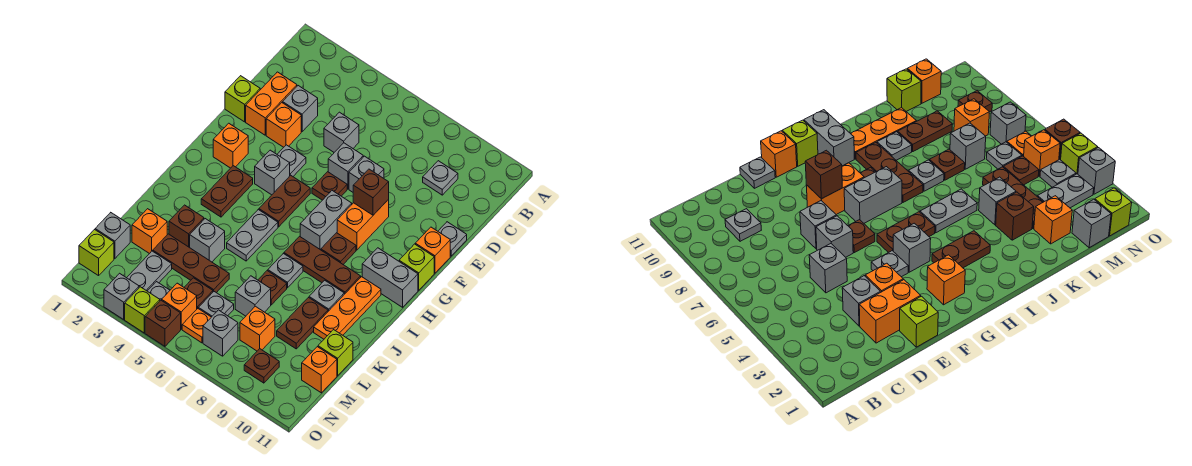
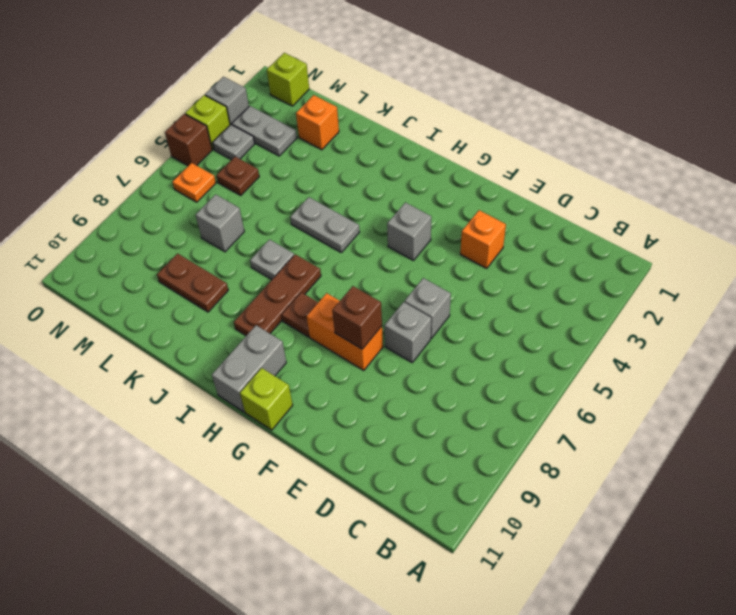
none -> grey 1x1 plate [423,161,458,195]
none -> orange 1x2 brick [246,72,297,135]
none -> grey 1x1 brick [283,86,318,131]
none -> grey 1x1 brick [324,112,359,152]

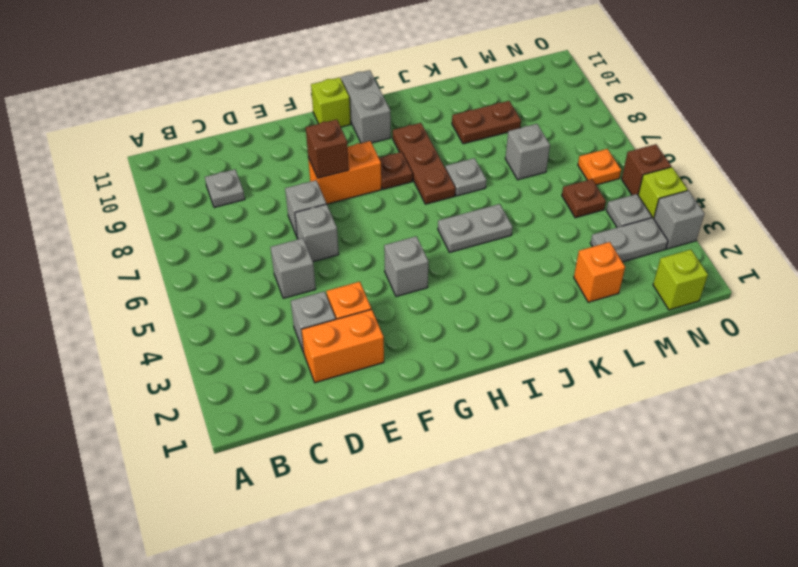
none -> lime 1x1 brick [225,76,260,122]
none -> grey 1x1 plate [438,222,467,256]
none -> grey 1x1 plate [277,145,306,176]
none -> brown 1x1 plate [312,172,347,200]

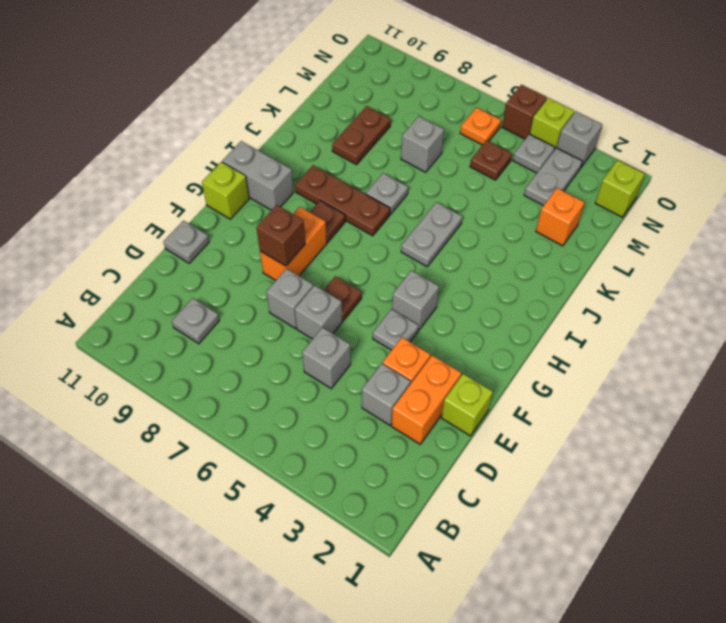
none -> orange 1x1 brick [415,227,450,273]
none -> orange 1x1 brick [213,123,248,168]
none -> brown 1x2 plate [259,175,310,227]
none -> grey 1x2 brick [300,191,352,250]

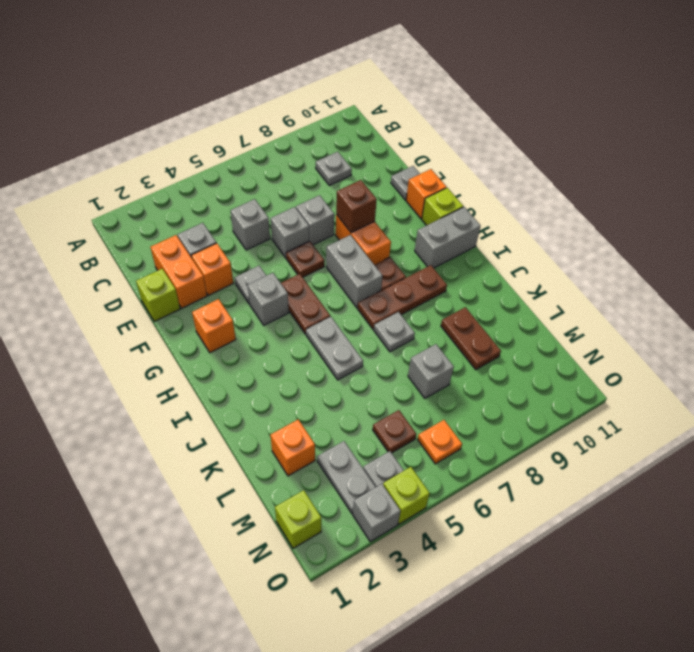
none -> brown 1x2 plate [201,166,253,217]
none -> orange 1x3 plate [314,277,381,339]
none -> grey 1x1 plate [309,280,344,311]
none -> brown 1x1 brick [169,205,204,248]

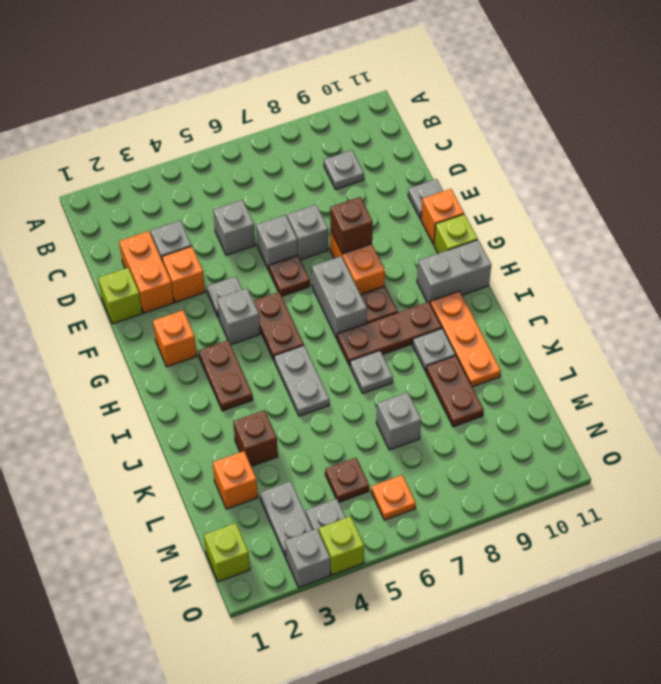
none -> grey 1x1 brick [190,219,225,262]
none -> brown 1x1 plate [258,271,287,305]
none -> brown 1x3 plate [153,234,229,293]
none -> lime 1x1 brick [318,330,353,376]

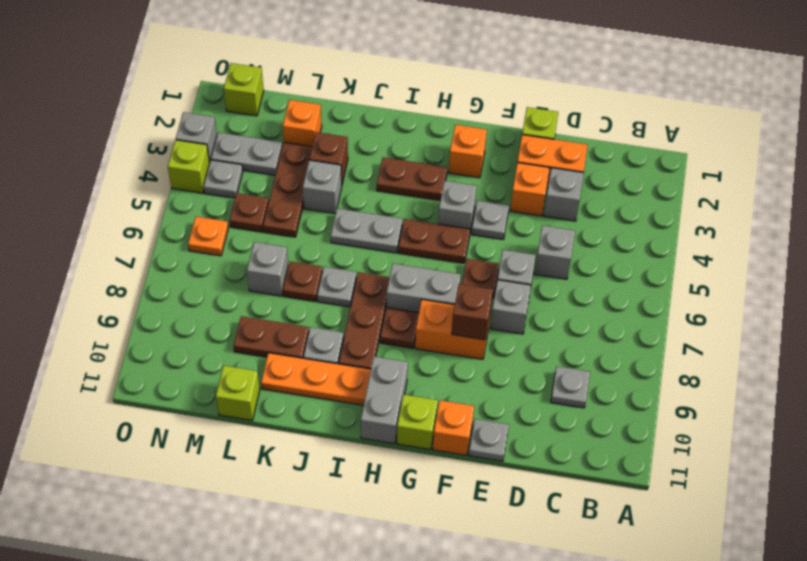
none -> grey 1x1 brick [95,213,130,259]
none -> grey 1x1 plate [199,292,234,317]
none -> orange 1x1 brick [240,306,275,351]
none -> orange 1x1 brick [302,347,337,393]

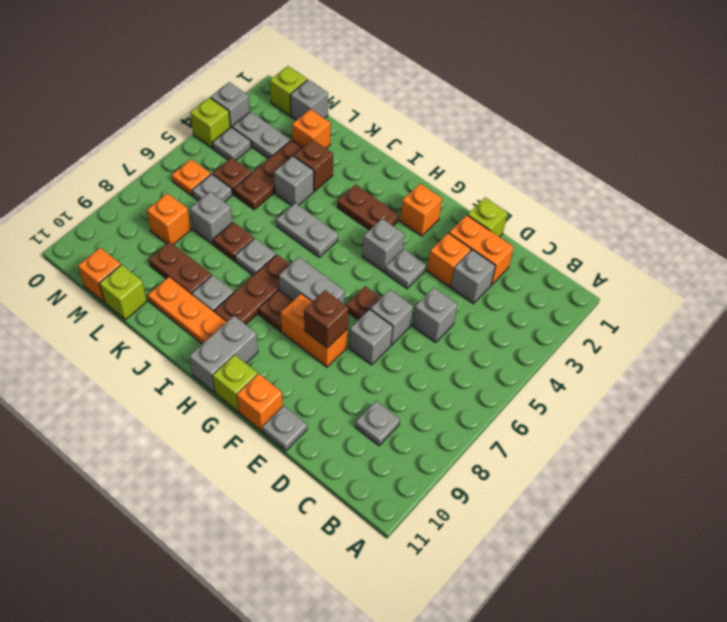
none -> brown 1x2 plate [259,175,310,227]
none -> orange 1x1 brick [162,283,197,329]
none -> grey 1x1 brick [203,310,238,356]
none -> brown 1x1 plate [244,349,279,383]

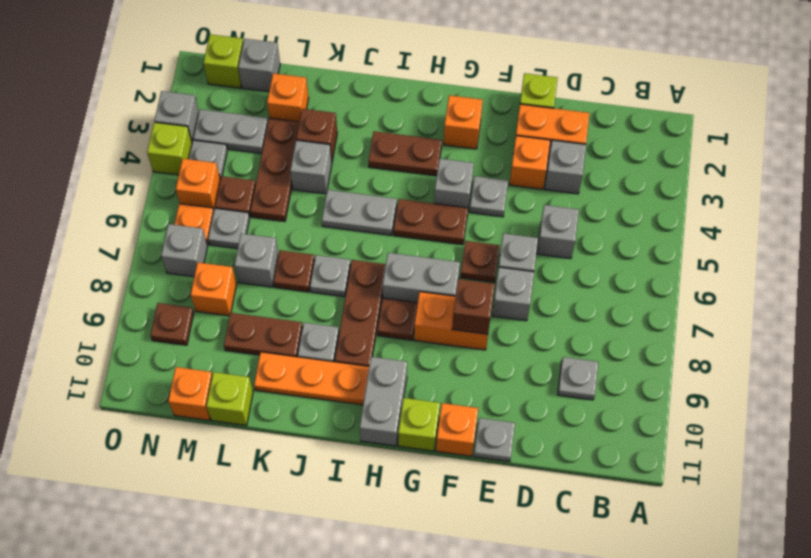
none -> brown 1x1 brick [145,300,181,346]

